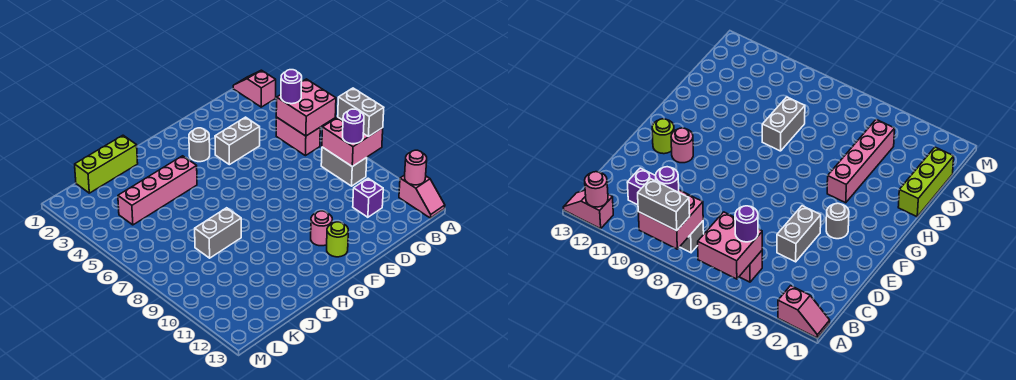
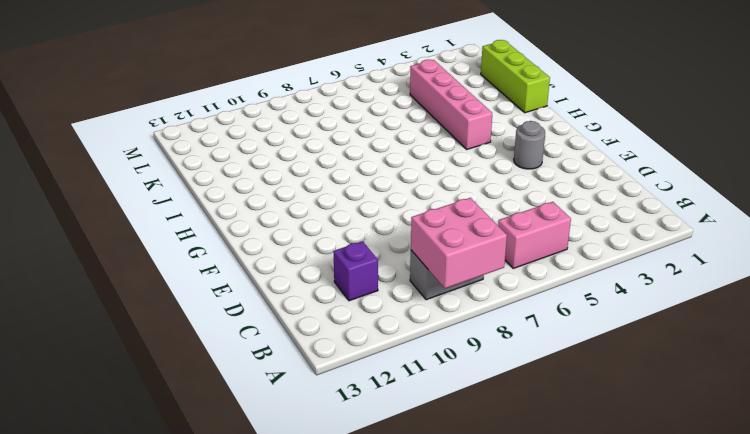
none -> pink 1x2 slope [233,70,276,107]
none -> pink 1x2 slope [399,175,445,218]
none -> grey 1x2 brick [215,117,260,165]

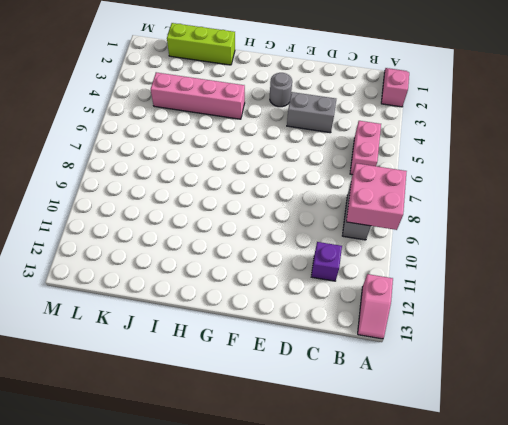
none -> pink 1x1 round brick [311,211,332,246]
none -> lime 1x1 round brick [327,222,348,257]
none -> grey 1x2 brick [195,208,241,258]

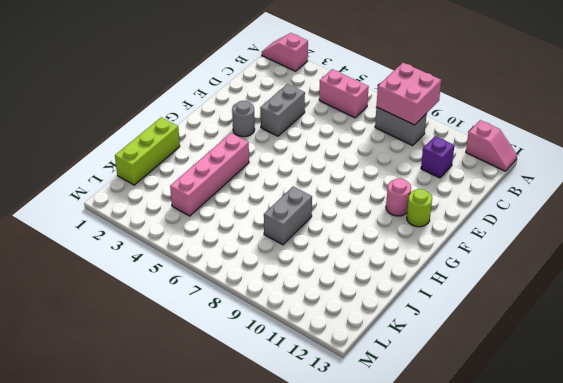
none -> pink 2x2 brick [276,79,336,136]
none -> pink 1x1 round brick [405,150,427,185]
none -> grey 1x2 brick [338,88,384,137]

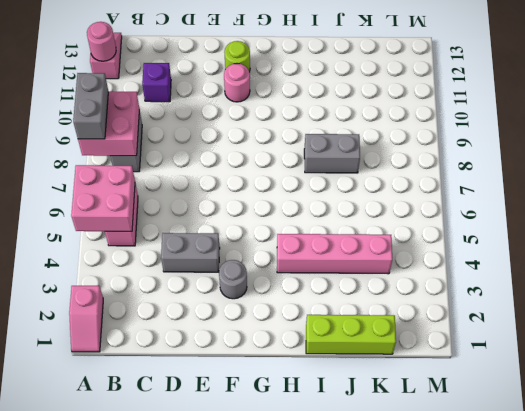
none -> purple 1x1 round brick [281,70,302,104]
none -> purple 1x1 round brick [343,109,364,144]

